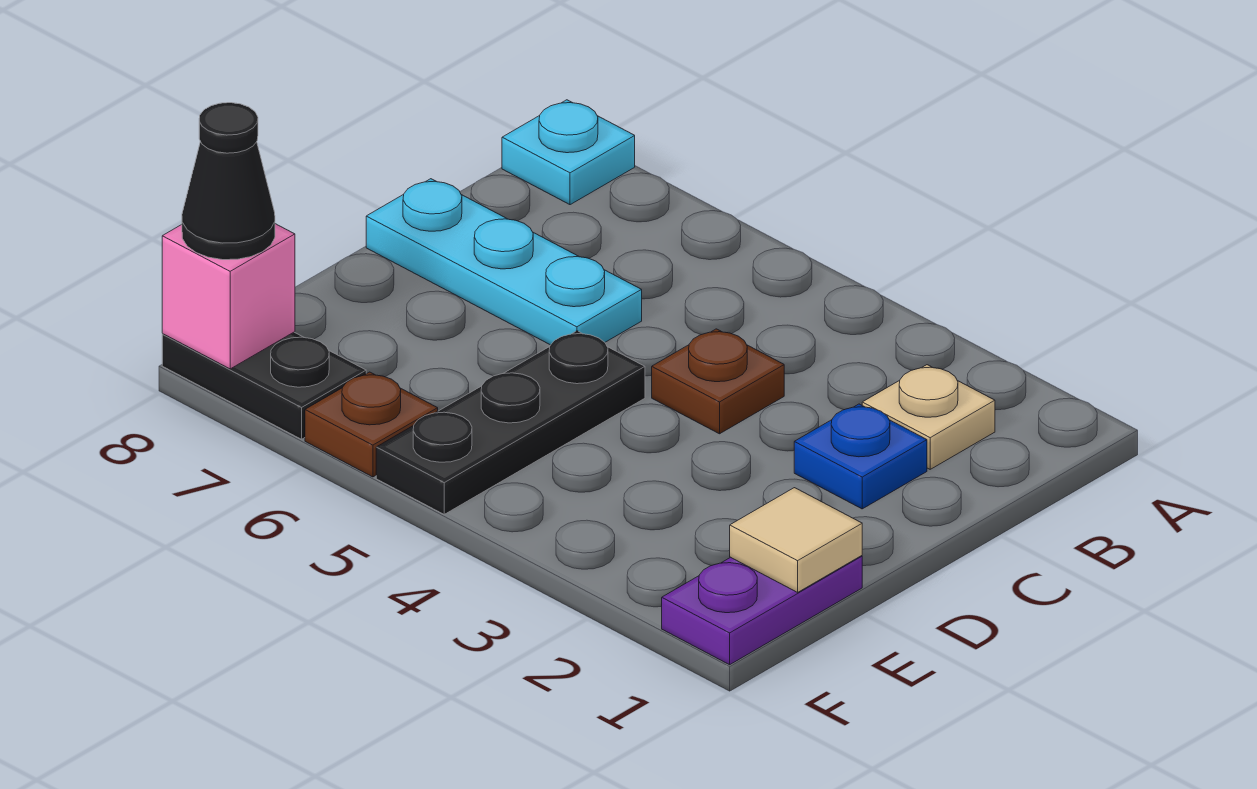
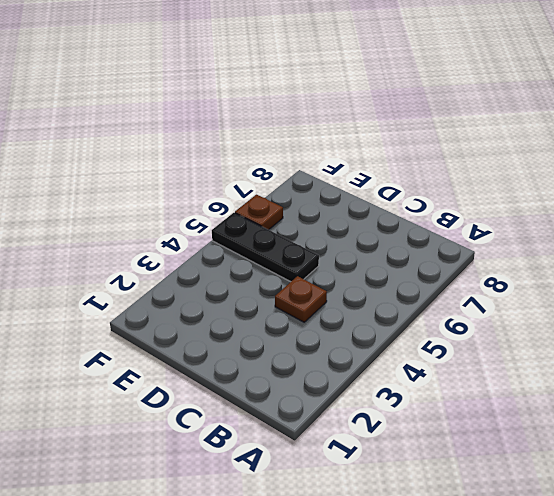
none -> cyan 1x1 plate [502,100,635,205]
none -> tan 1x1 plate [862,365,995,469]
none -> blue 1x1 plate [794,404,927,509]

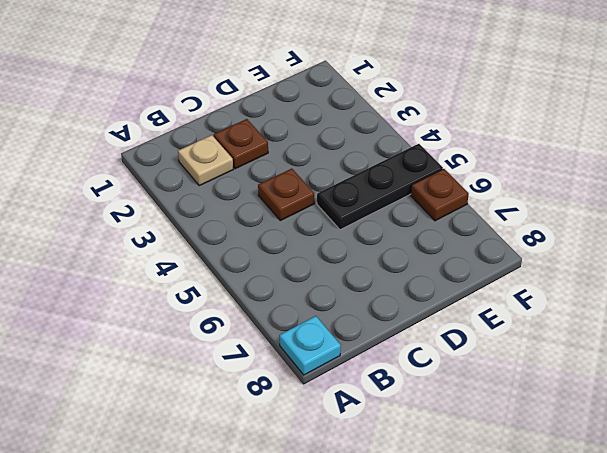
brown 1x1 plate [214,119,268,169] -> blue 1x1 plate [794,404,927,509]
none -> cyan 1x3 plate [366,179,642,345]
none -> purple 1x2 plate [662,556,862,665]
none -> black 1x2 plate [162,332,366,439]

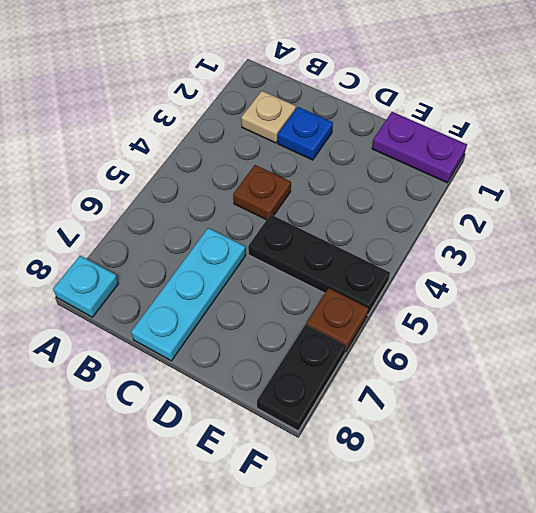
none -> tan 1x1 tile [730,488,862,592]
none -> pink 1x1 brick [162,224,295,369]
none -> black 1x1 cone [182,103,275,260]

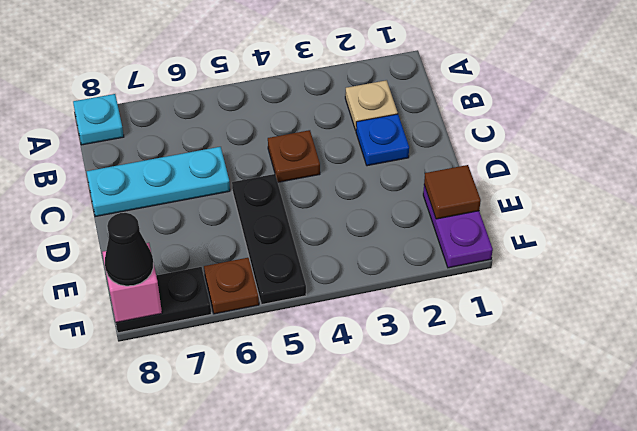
brown 1x1 tile [424,165,481,219] -> tan 1x1 tile [730,488,862,592]

